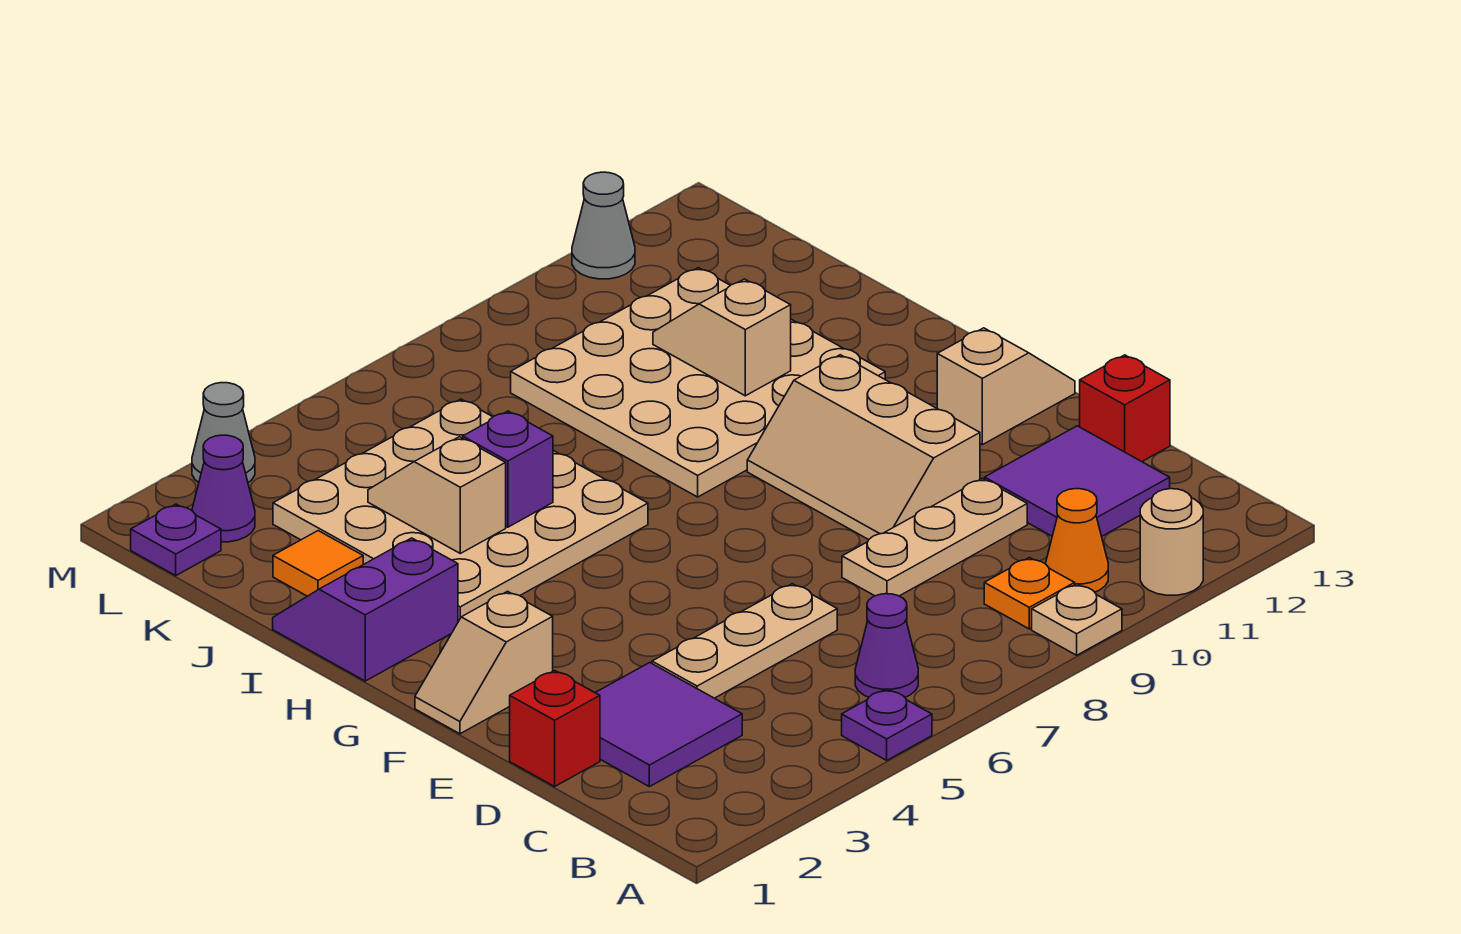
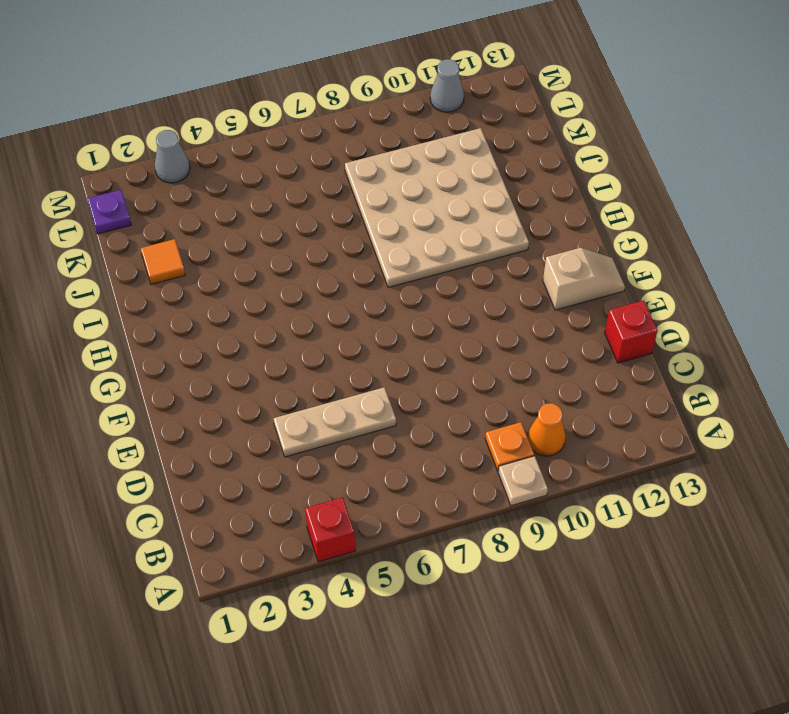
red 1x1 brick [305,497,355,562] -> red 1x1 brick moved to [510,670,600,786]
none -> purple 1x1 plate [842,689,932,760]
none -> tan 1x1 round brick [1140,489,1203,595]
none -> purple 1x1 cone [855,594,918,697]

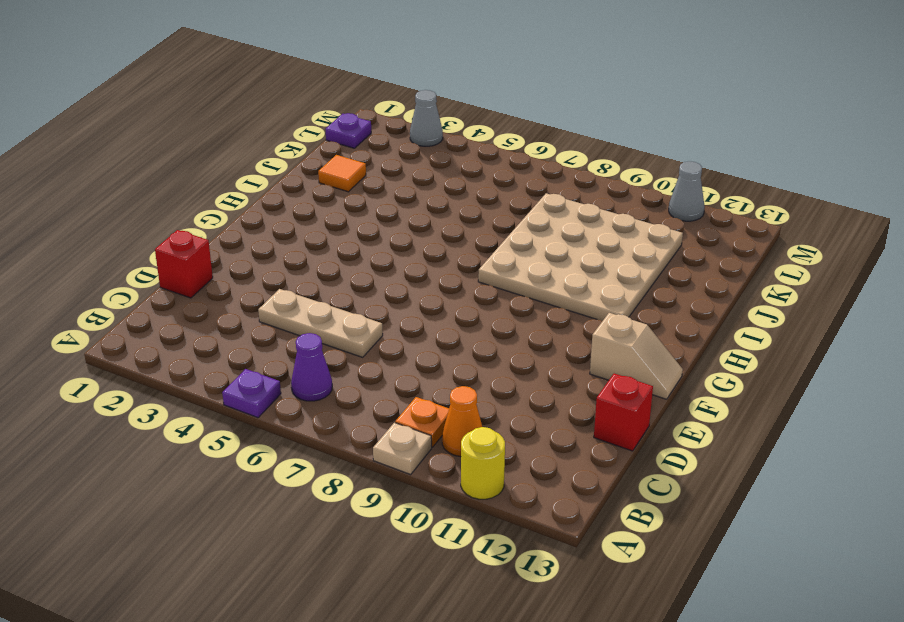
yellow 1x1 round brick [461,427,505,499] -> tan 1x1 round brick [1140,489,1203,595]
none -> purple 2x2 tile [595,663,742,787]
none -> purple 2x2 tile [985,426,1170,536]
none -> tan 1x3 plate [842,478,1027,596]

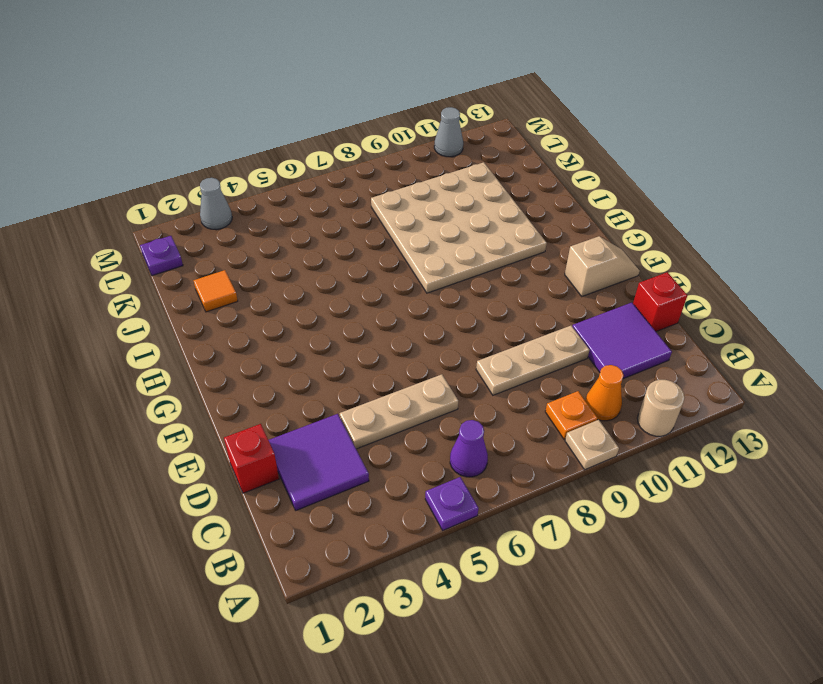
none -> tan 2x3 slope [747,355,980,540]
none -> tan 1x2 slope [415,591,553,734]
none -> purple 2x2 slope [273,538,458,681]

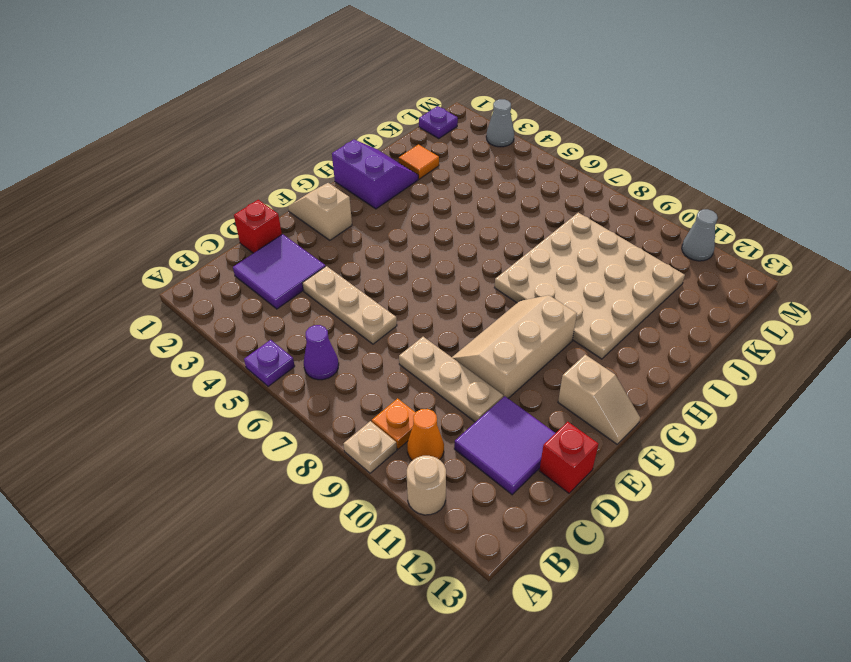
none -> tan 4x4 plate [273,399,648,622]
none -> purple 1x1 cone [192,435,255,542]
none -> tan 1x2 slope [368,437,506,553]

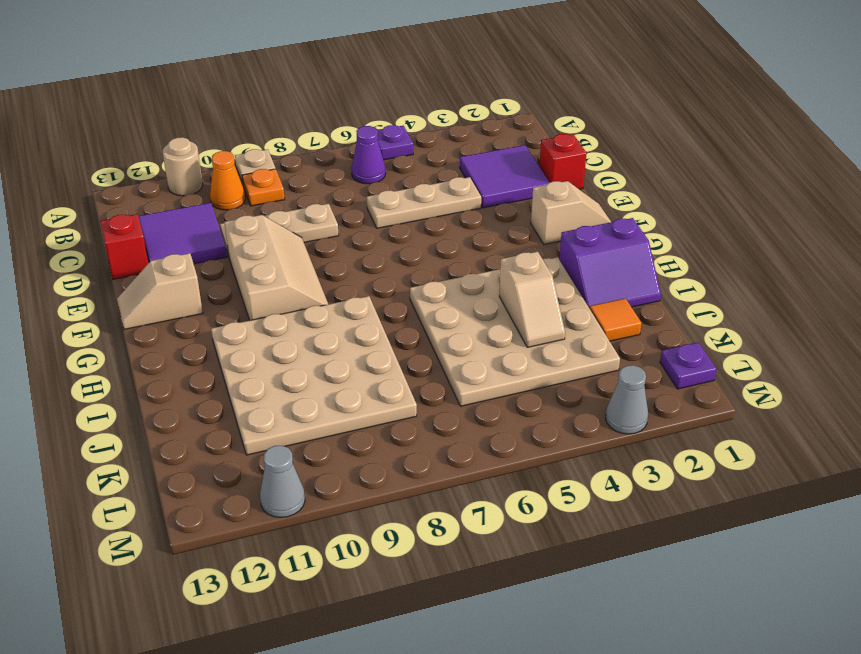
none -> purple 1x1 cone [192,435,255,542]
none -> purple 1x1 brick [463,411,553,527]
none -> tan 1x2 slope [653,279,791,396]

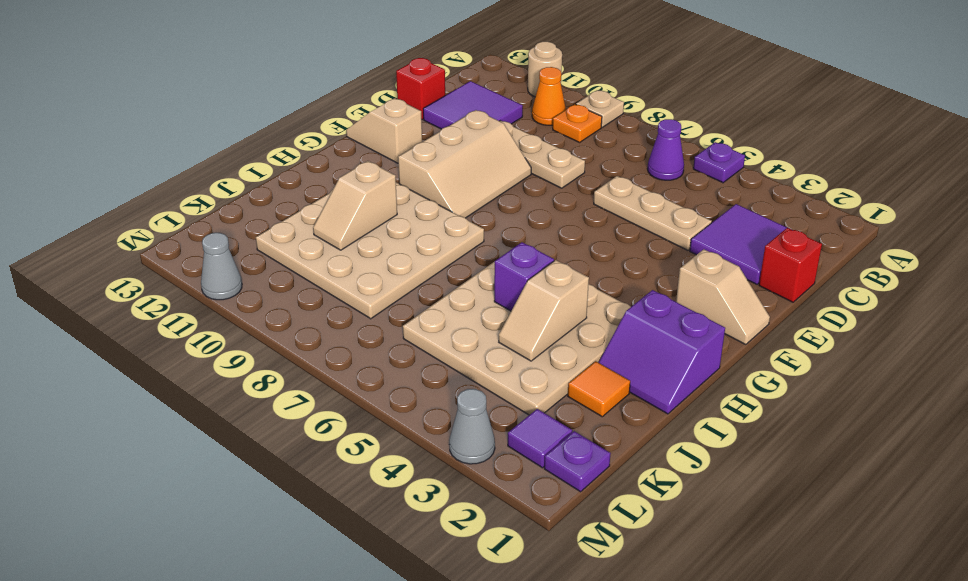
purple 1x1 tile [508,409,572,468] -> purple 1x1 cone [192,435,255,542]

